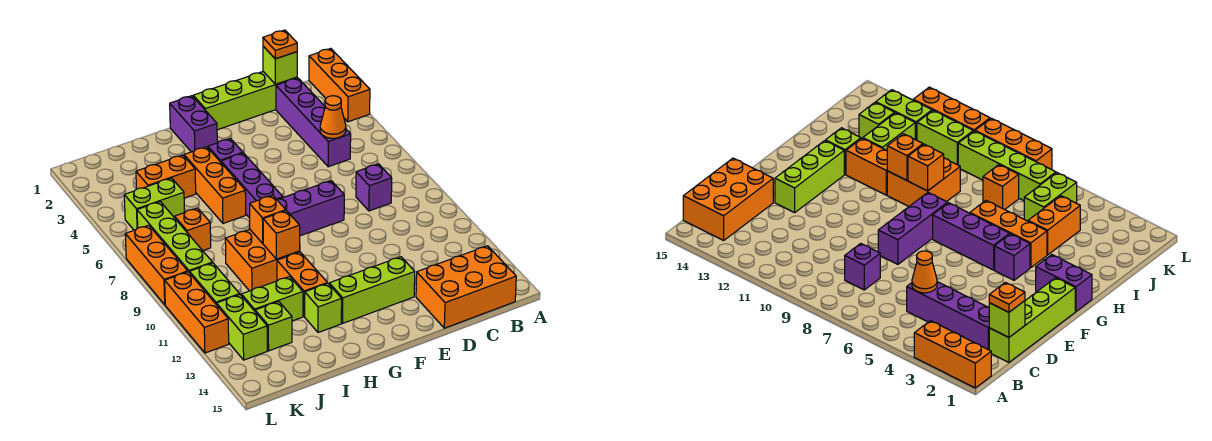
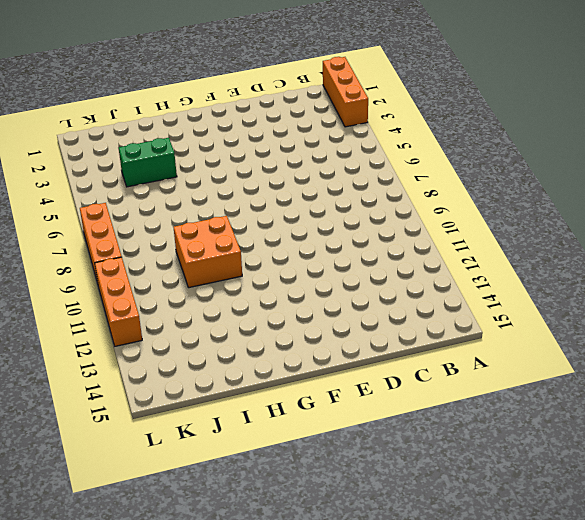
green 1x2 brick [119,138,177,187] -> orange 1x2 brick [136,155,196,198]
none -> orange 2x3 brick [416,246,516,328]
none -> lime 1x4 brick [193,72,297,130]
none -> purple 1x4 brick [276,78,351,167]

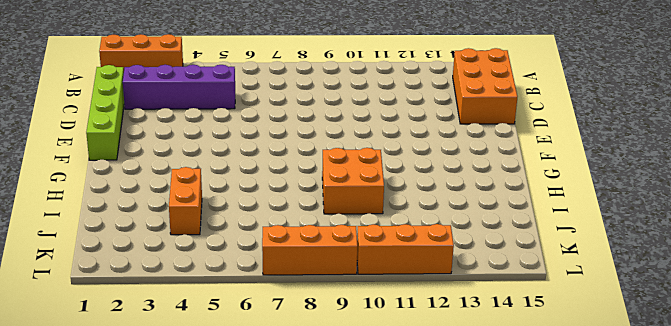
none -> purple 1x1 brick [356,164,392,211]
none -> purple 1x3 brick [277,181,344,236]
none -> lime 1x3 brick [329,257,415,323]

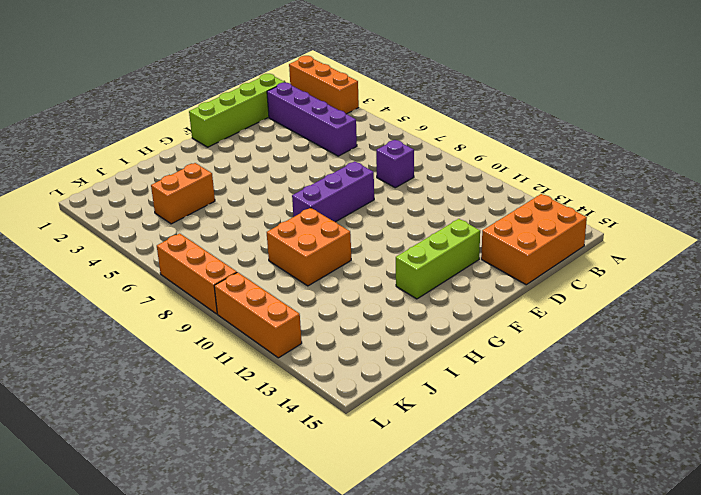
none -> purple 1x2 brick [170,96,217,152]
none -> purple 1x1 brick [208,139,243,162]
none -> purple 1x3 brick [221,153,283,218]

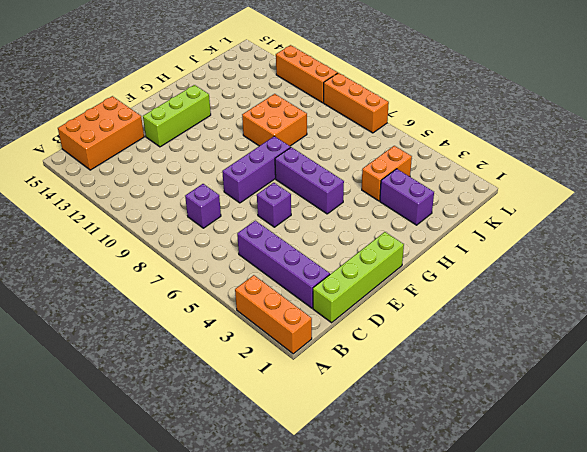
purple 1x1 brick [257,183,291,227] -> purple 1x1 brick moved to [208,139,243,162]
purple 1x2 brick [380,169,434,225] -> purple 1x2 brick moved to [170,96,217,152]
none -> orange 1x3 brick [184,147,246,223]
none -> orange 1x2 brick [277,252,327,316]
none -> lime 1x1 brick [305,283,342,332]

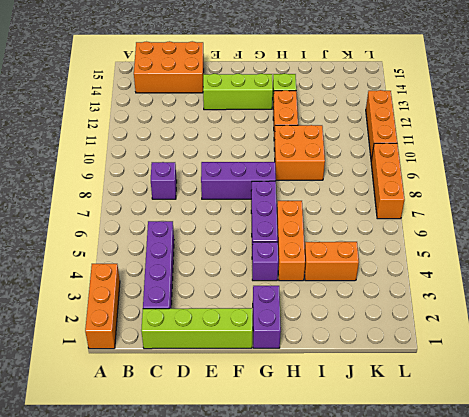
none -> lime 1x2 brick [241,277,303,321]
none -> lime 1x2 brick [124,178,185,230]
none -> orange 1x1 brick [175,208,211,251]

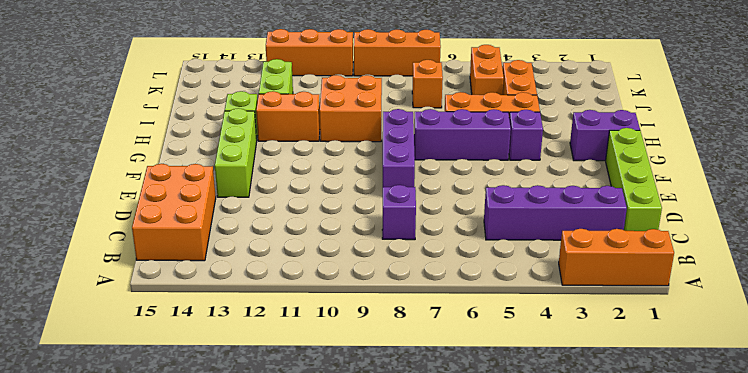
orange 1x2 brick [470,45,504,95] -> lime 1x2 brick [124,178,185,230]
none -> lime 1x1 brick [255,301,292,351]
none -> lime 1x4 brick [137,202,212,273]
none -> lime 1x2 brick [190,263,240,304]

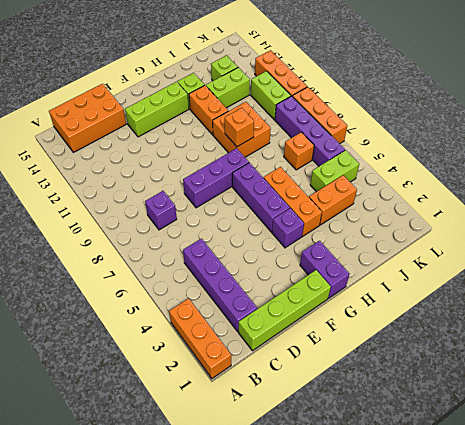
purple 1x4 brick [275,96,345,166] -> lime 1x4 brick [137,202,212,273]
none -> lime 1x2 brick [216,295,267,360]
none -> lime 1x1 brick [263,46,297,84]
none -> orange 1x1 cone [320,96,346,138]

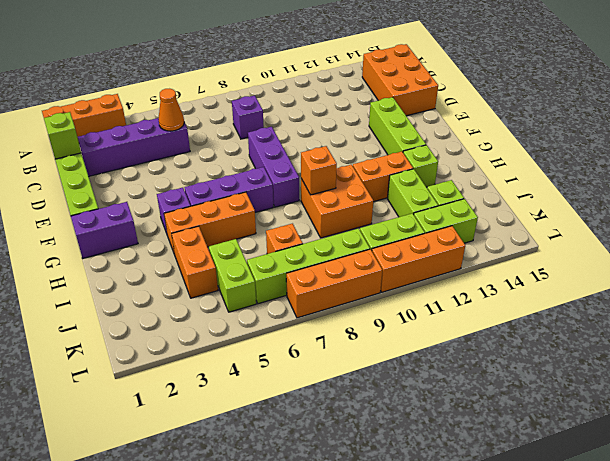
none -> orange 1x1 brick [263,211,300,259]
none -> orange 1x1 plate [263,30,297,59]

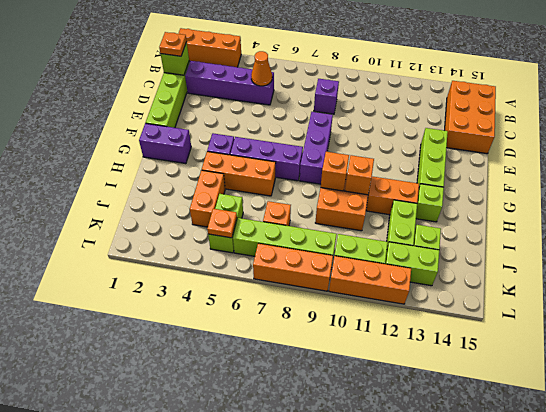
orange 1x1 plate [207,209,237,238] -> none

